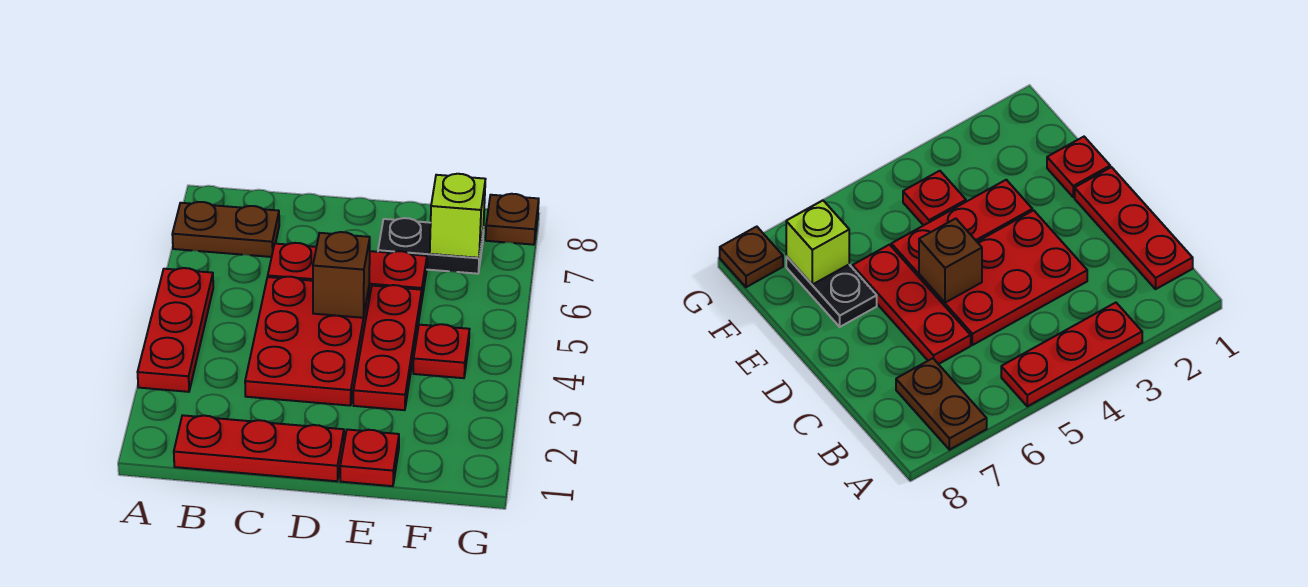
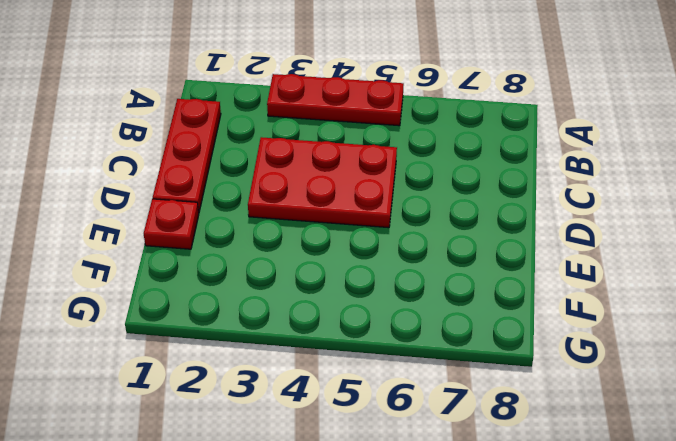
none -> brown 1x2 plate [172,202,279,257]
none -> red 1x3 plate [268,243,427,303]
none -> red 1x3 plate [353,285,422,410]

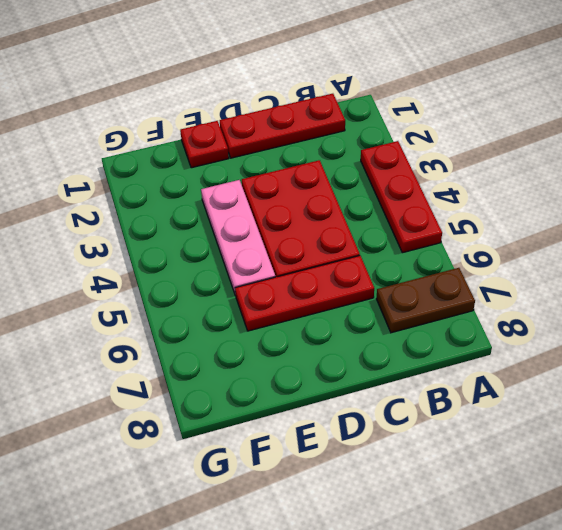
pink 1x3 plate [201,180,275,296] -> red 1x3 plate [353,285,422,410]
none -> black 1x2 plate [378,218,483,274]
none -> red 1x1 plate [413,324,470,378]
none -> brown 1x1 plate [486,194,539,245]

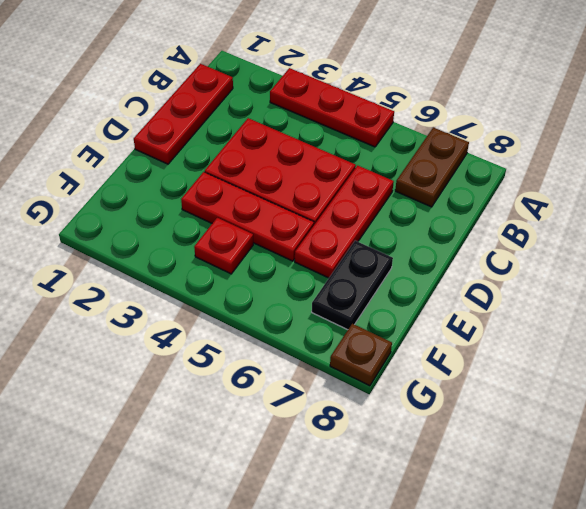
none -> red 1x1 plate [340,430,399,486]
none -> brown 1x1 brick [313,232,370,318]
none -> lime 1x1 brick [430,174,485,258]

